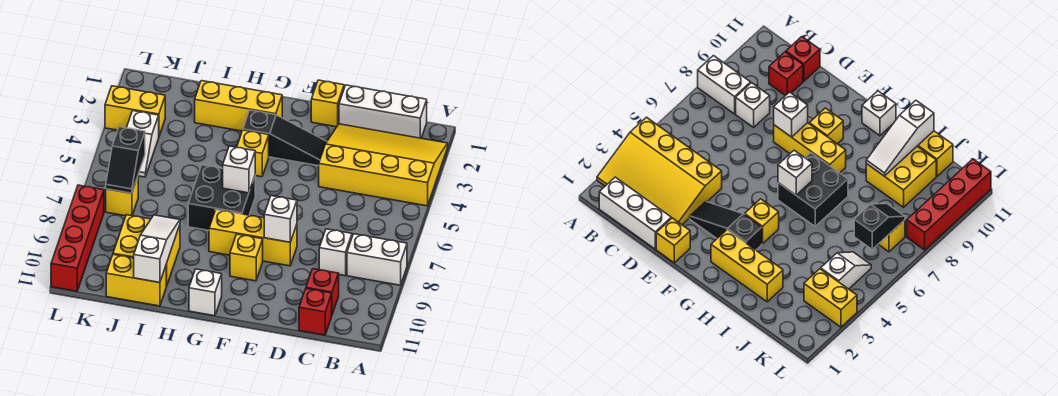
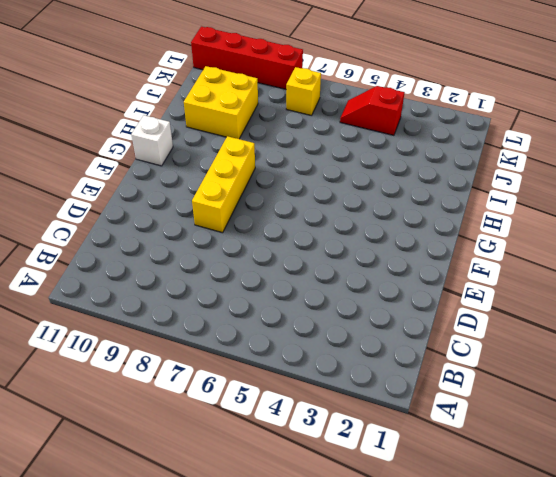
red 1x2 slope [340,86,405,135] -> white 1x2 slope [127,111,159,177]
none -> yellow 3x4 slope [319,124,448,206]
none -> white 1x2 brick [347,234,407,285]
none -> white 1x3 brick [339,85,427,138]

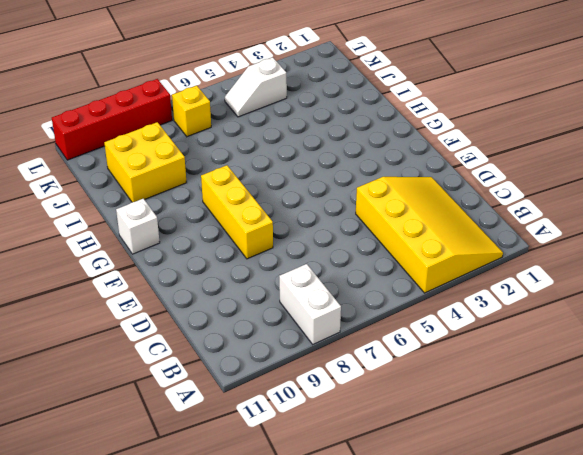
none -> white 1x3 brick [339,85,427,138]
none -> white 1x1 brick [319,229,352,276]
none -> red 1x1 brick [306,269,339,314]

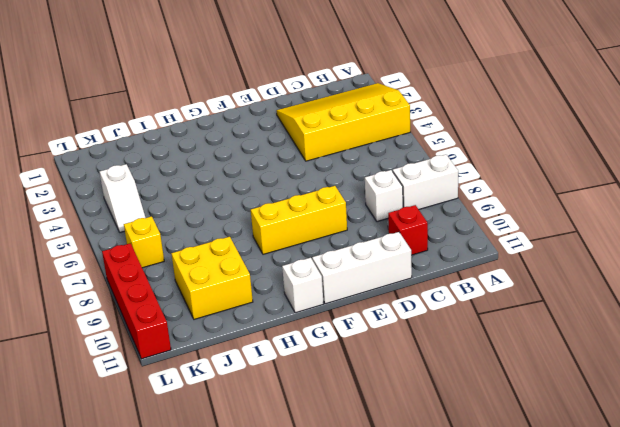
white 1x3 brick [312,232,412,304] -> white 1x3 brick moved to [339,85,427,138]
none -> red 1x1 brick [299,289,332,335]
none -> yellow 1x1 brick [311,80,344,127]
none -> black 1x3 slope [243,110,327,166]

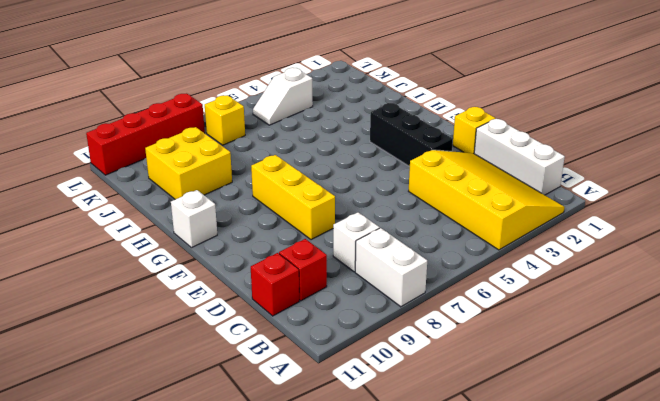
black 1x3 brick [370,103,453,167] -> black 1x3 slope [243,110,327,166]
none -> yellow 1x1 brick [230,234,263,281]
none -> yellow 1x3 brick [195,81,282,131]
none -> yellow 1x1 brick [237,130,269,177]

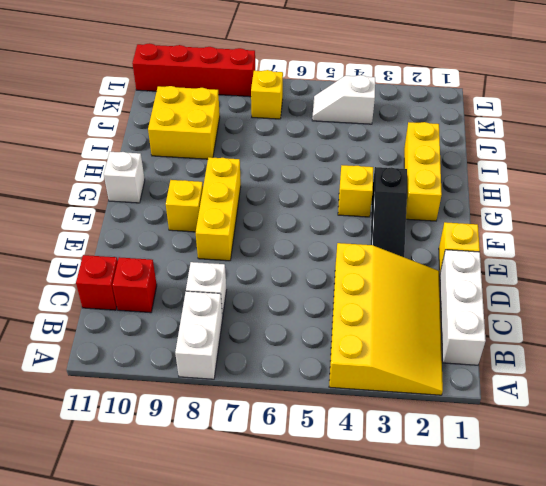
none -> black 2x2 brick [188,165,255,230]
none -> yellow 1x2 brick [106,255,166,306]
none -> yellow 1x2 brick [105,86,165,136]

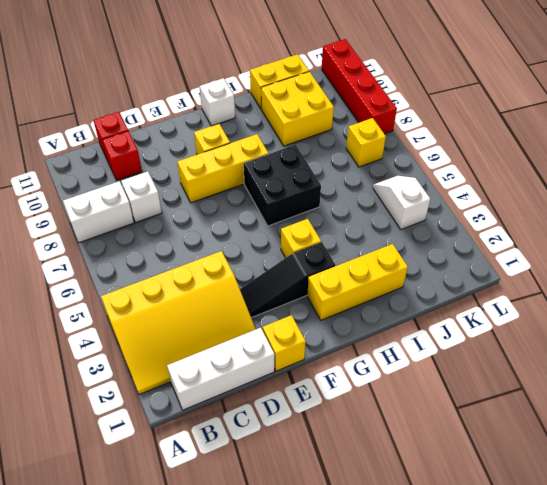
none -> yellow 1x2 brick [105,86,165,136]
none -> white 1x1 brick [264,196,297,242]
none -> white 1x1 brick [223,146,255,193]

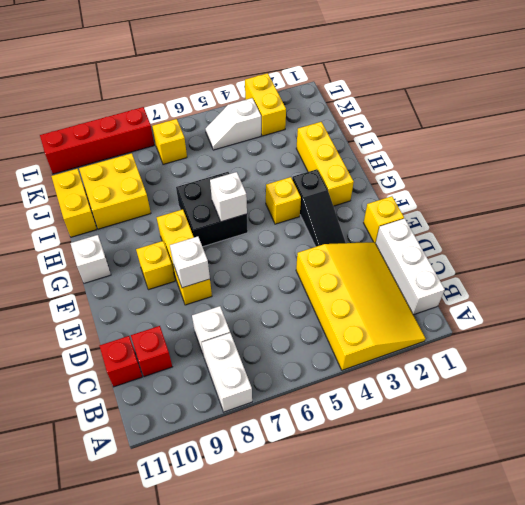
none -> white 1x3 slope [134,215,180,282]
none -> black 1x2 slope [106,127,145,193]

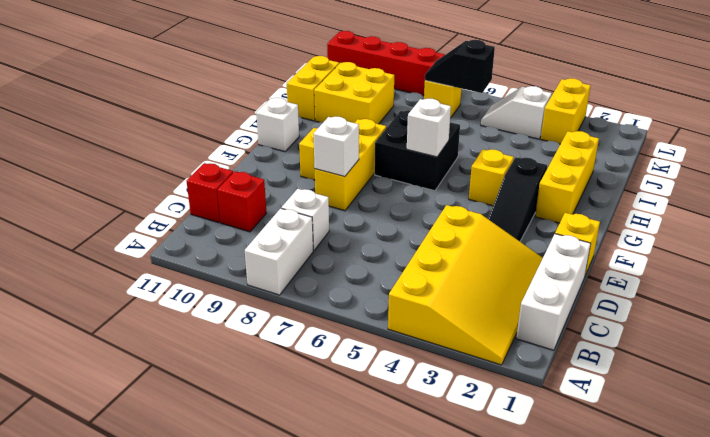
none -> white 1x3 slope [134,215,180,282]

